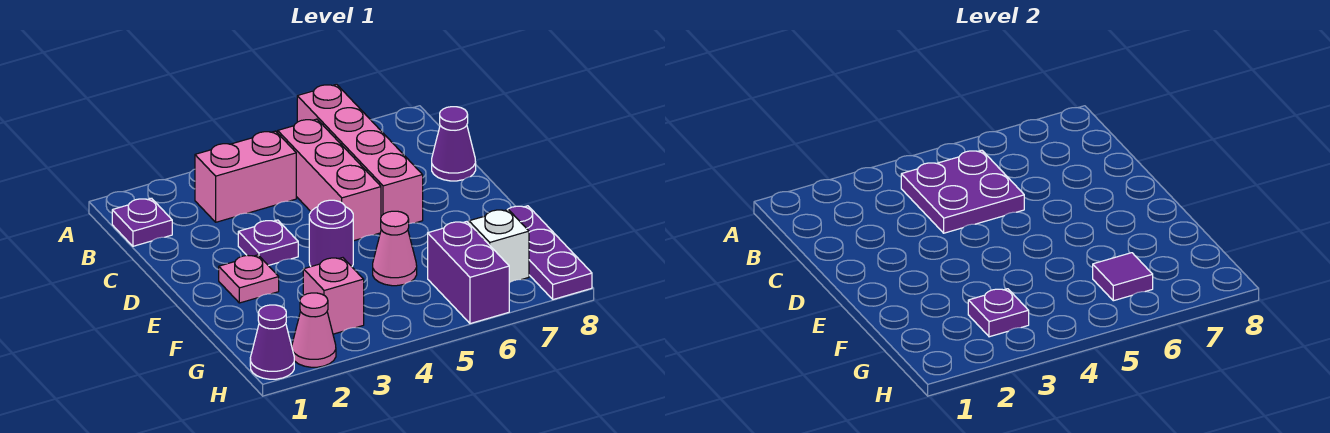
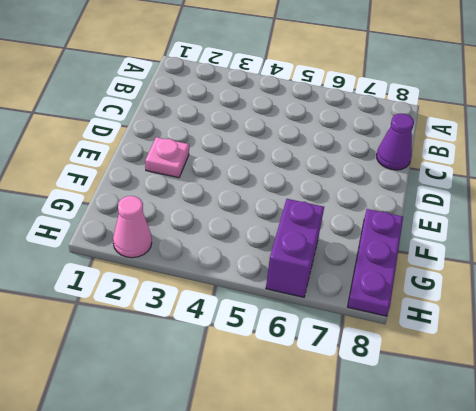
none -> pink 1x4 brick [297,84,423,224]
none -> purple 1x1 plate [112,198,172,246]
none -> pink 1x2 brick [195,131,296,222]

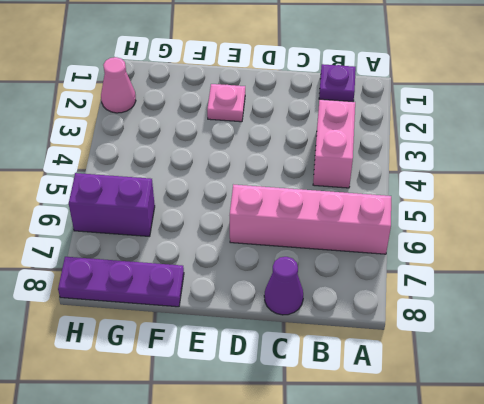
none -> pink 1x3 brick [278,119,381,241]
none -> purple 1x1 plate [238,220,298,265]
none -> purple 1x1 round brick [309,200,353,266]

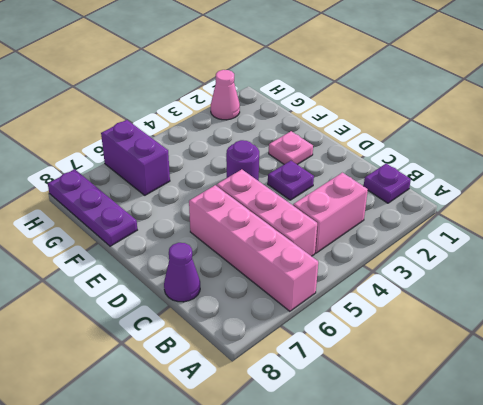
none -> pink 1x1 cone [373,211,417,286]
none -> pink 1x1 brick [303,258,364,334]
none -> white 1x1 brick [469,210,529,283]

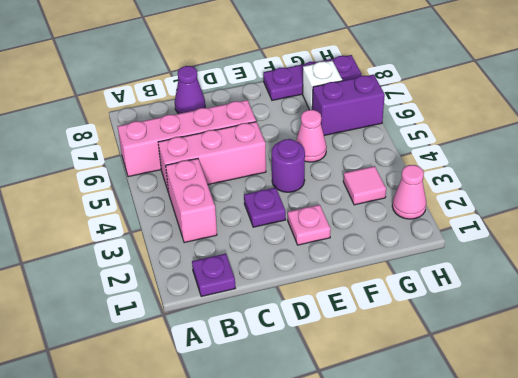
pink 1x1 tile [343,166,386,205] -> pink 1x1 brick [303,258,364,334]
none -> purple 1x1 cone [250,305,294,379]
none -> purple 2x2 plate [901,150,1024,233]
none -> purple 1x1 plate [968,289,1029,337]

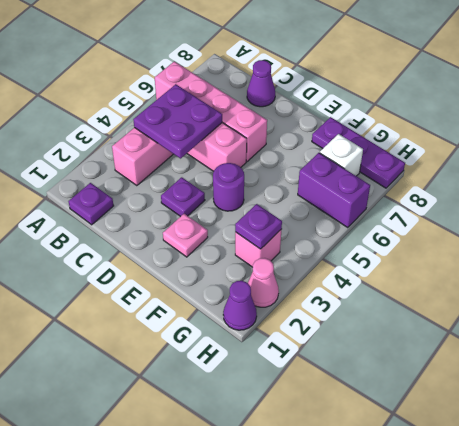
none -> pink 1x1 cone [373,211,417,286]
none -> purple 1x1 tile [1093,253,1153,301]

